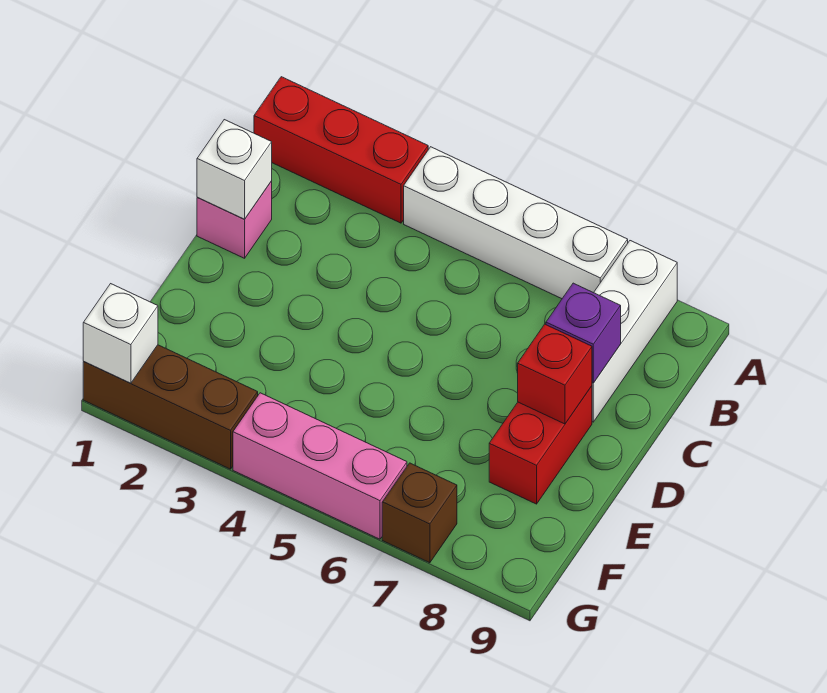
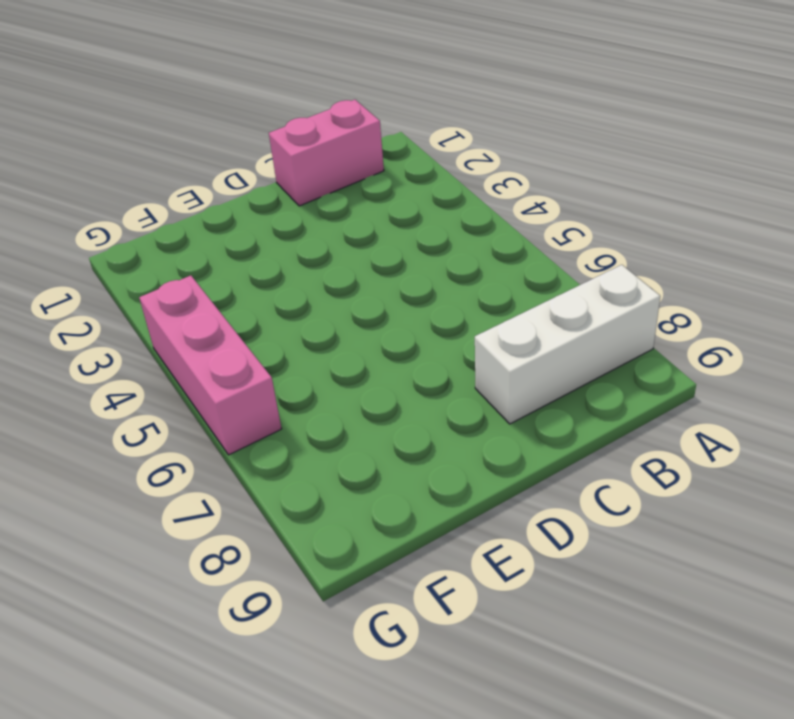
pink 1x2 brick [269,100,384,206] -> pink 1x1 brick [197,181,272,258]
none -> red 1x3 brick [254,77,428,223]
none -> white 1x4 brick [404,147,628,299]
none -> red 1x2 brick [489,386,592,504]

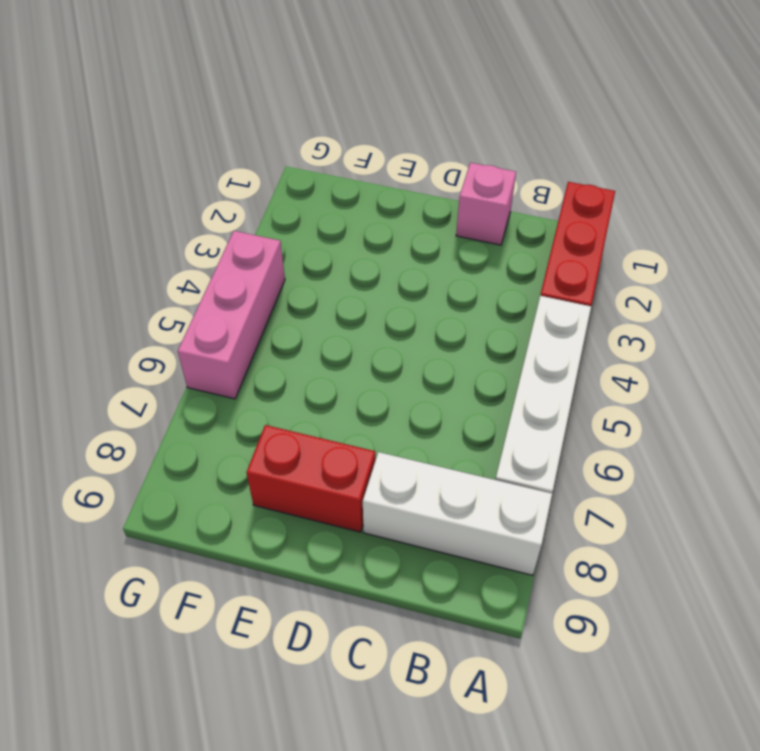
none -> brown 1x3 brick [83,345,258,469]
none -> brown 1x1 brick [382,463,457,563]
none -> white 1x1 brick [197,120,272,219]

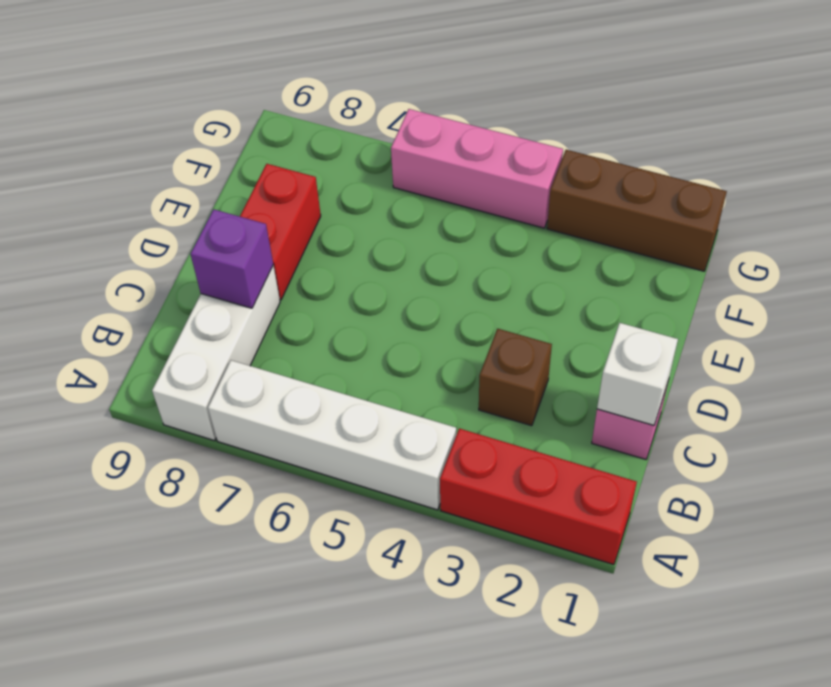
brown 1x1 brick [479,329,552,426] -> brown 1x1 brick moved to [382,463,457,563]
none -> red 1x1 brick [518,324,592,424]
none -> white 1x1 brick [83,284,158,383]

